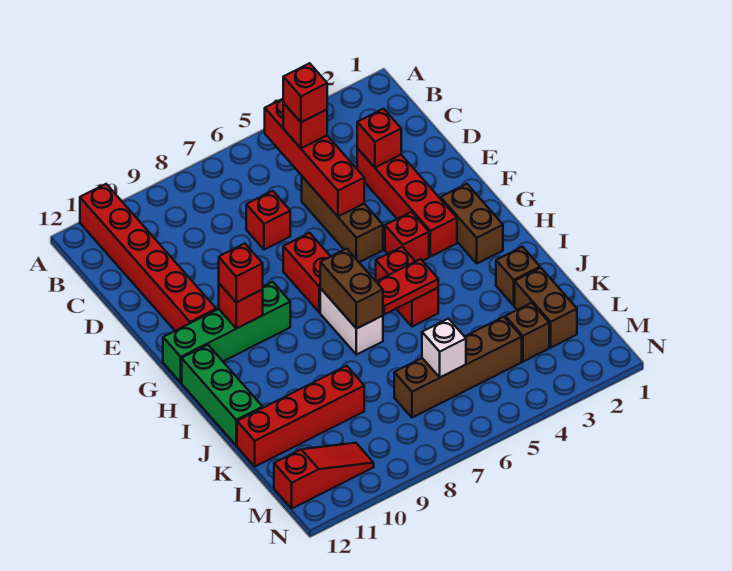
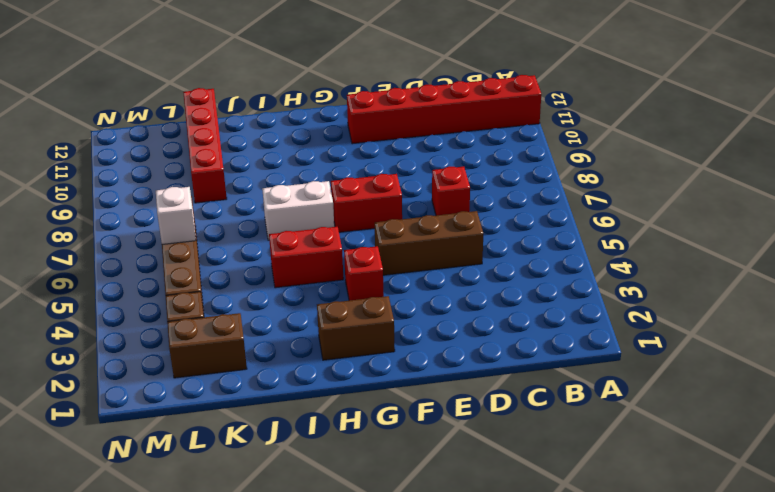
none -> red 1x4 brick [357,148,457,257]
none -> green 1x4 brick [163,282,290,382]
none -> green 1x3 brick [182,345,263,446]

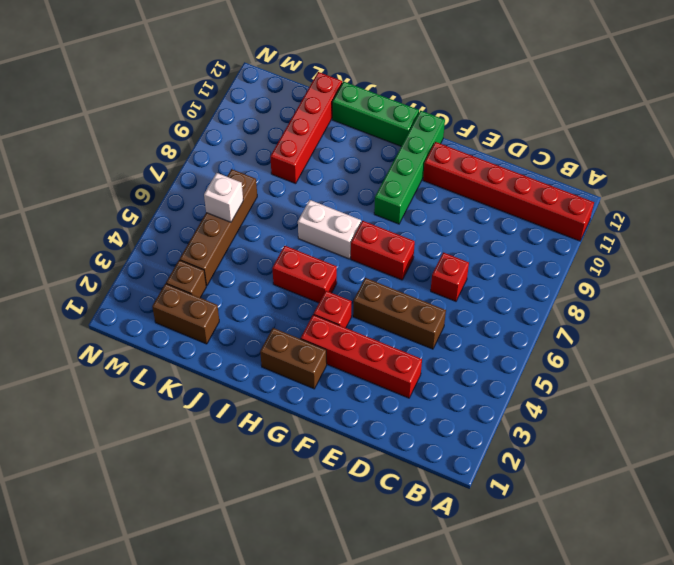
none -> brown 1x1 brick [496,247,540,305]
none -> red 1x3 slope [274,443,374,508]
none -> red 1x4 brick [265,99,364,216]

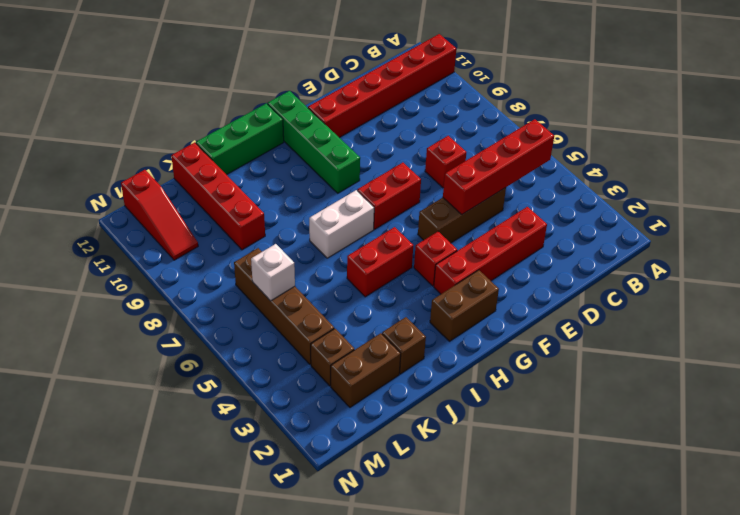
none -> red 1x1 brick [357,109,401,167]
none -> red 1x1 brick [219,284,263,329]
none -> brown 1x2 brick [320,249,383,329]

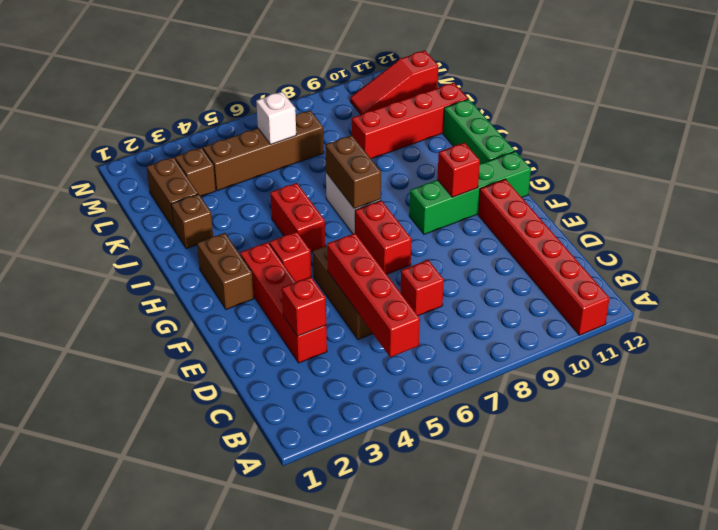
none -> red 1x2 plate [376,259,438,314]
none -> red 1x1 brick [283,103,327,148]
none -> red 1x1 brick [219,244,263,302]

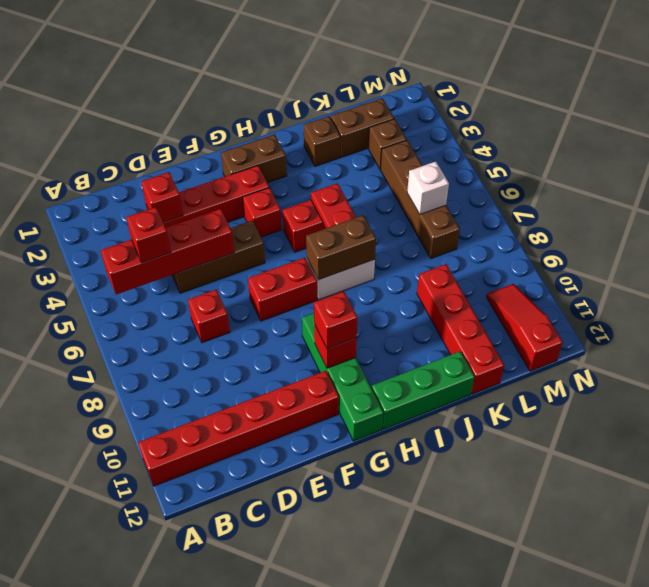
none -> red 1x1 brick [283,63,327,122]

